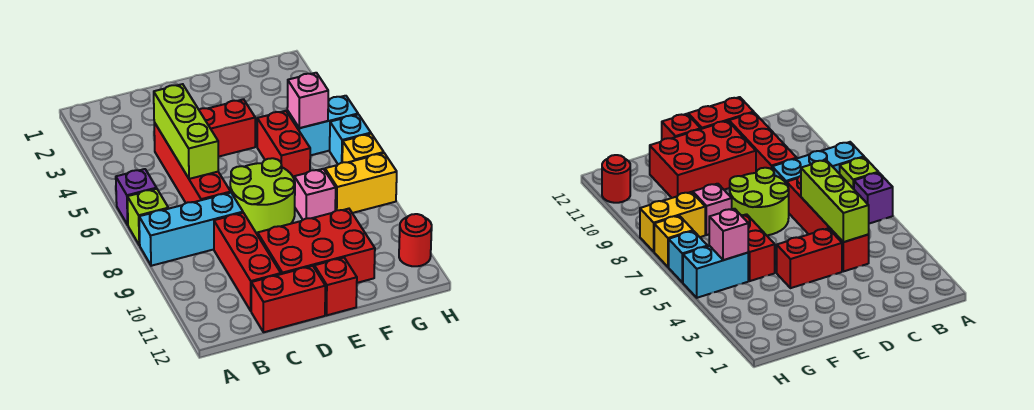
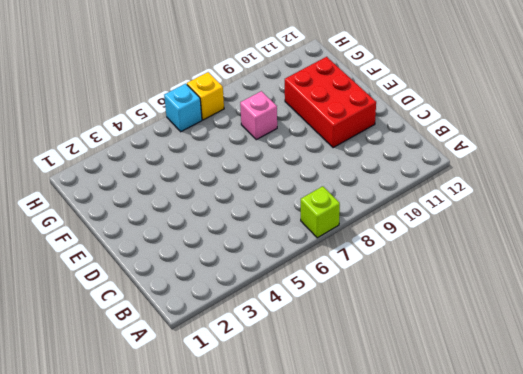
none -> purple 1x1 brick [116,169,157,225]
none -> cyan 1x3 brick [139,193,243,266]
none -> red 1x4 brick [154,123,231,203]

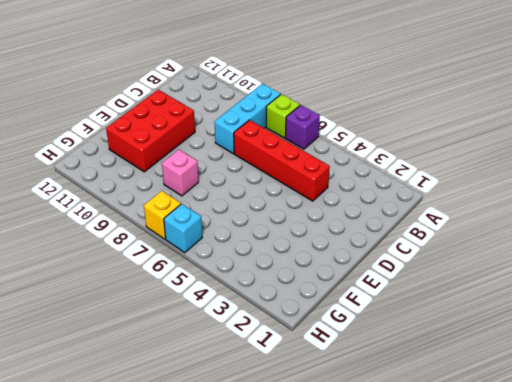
none -> red 1x3 brick [214,213,281,311]
none -> red 1x2 brick [251,266,325,332]
none -> red 1x2 brick [199,99,255,157]

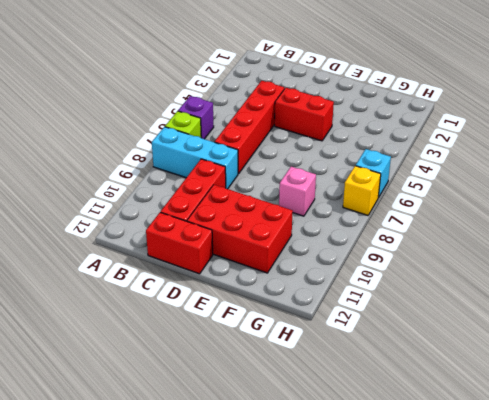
none -> lime 2x2 round brick [230,158,295,235]
none -> red 1x1 brick [314,258,357,315]
none -> red 1x2 brick [257,111,310,178]

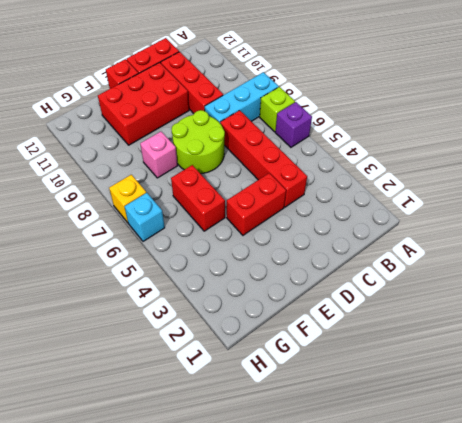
none -> cyan 1x2 brick [287,96,358,155]
none -> yellow 1x2 brick [325,153,397,213]
none -> red 1x1 round brick [399,214,432,266]

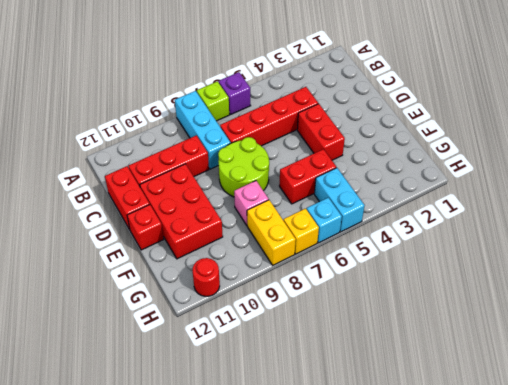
none -> lime 1x3 brick [154,84,218,179]
none -> pink 1x1 brick [287,73,328,128]

